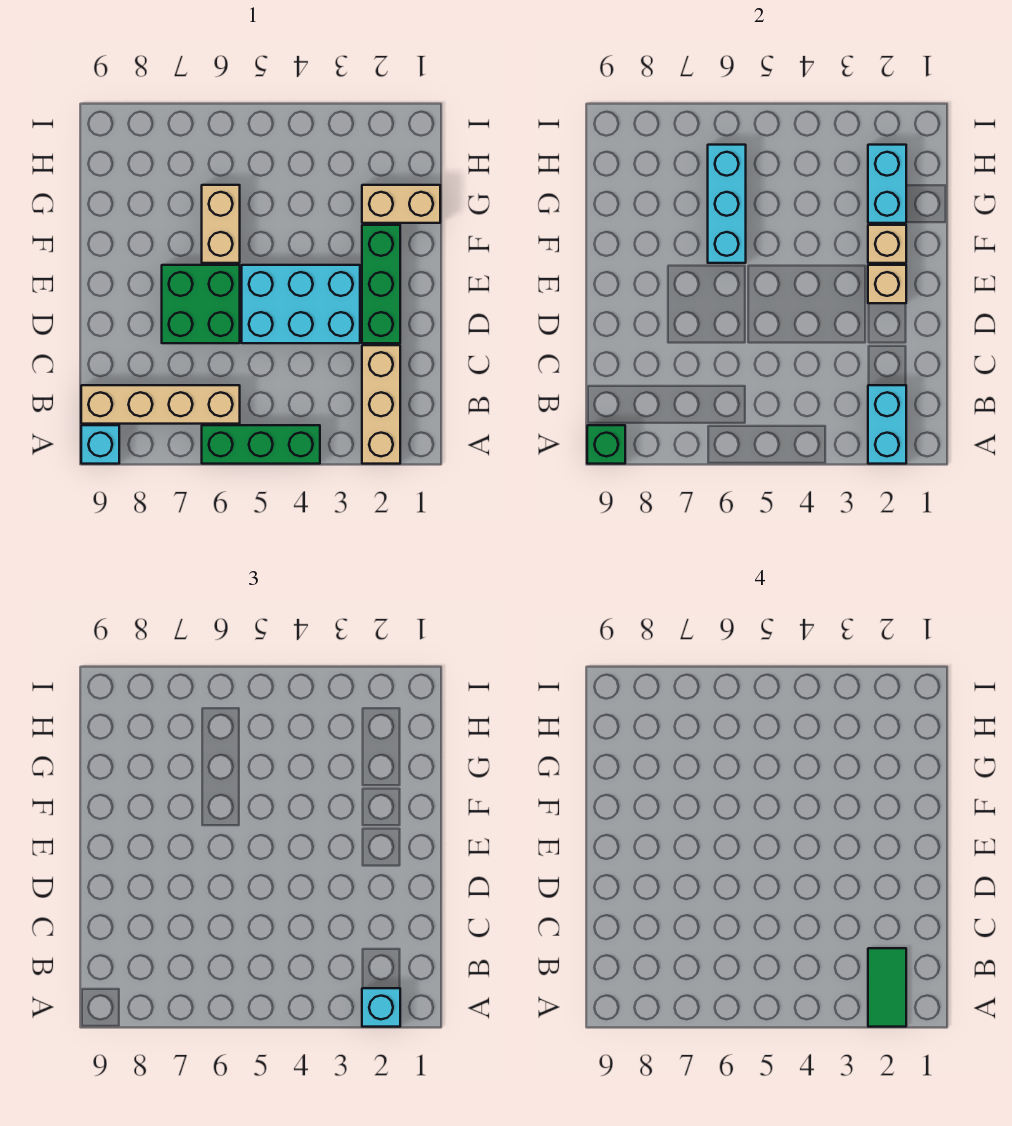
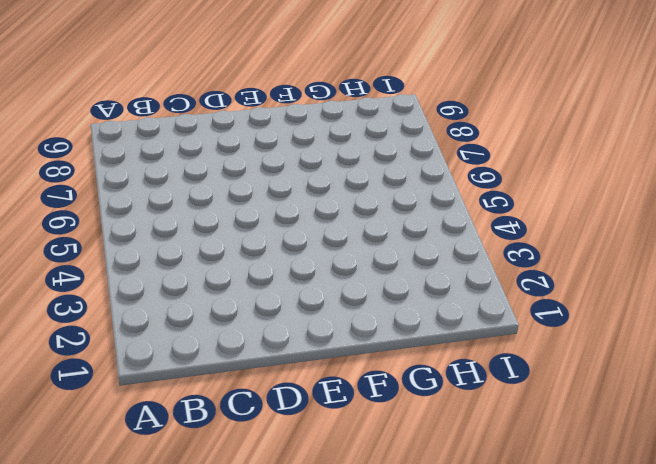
none -> tan 1x3 brick [362,345,400,464]
none -> green 1x3 brick [202,425,320,464]
none -> cyan 1x1 brick [81,425,119,464]

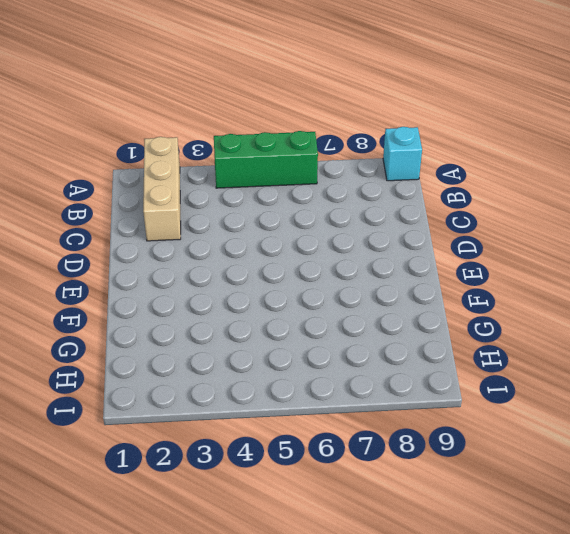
none -> tan 1x4 brick [81,385,240,424]
none -> green 1x3 brick [362,225,400,343]
none -> cyan 2x3 brick [242,265,360,343]

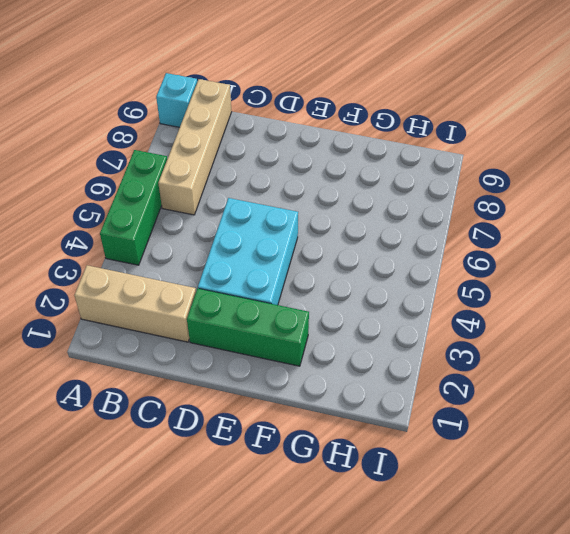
none -> green 2x2 brick [162,265,240,343]
none -> tan 1x2 brick [202,185,240,263]
none -> tan 1x2 brick [362,185,440,223]

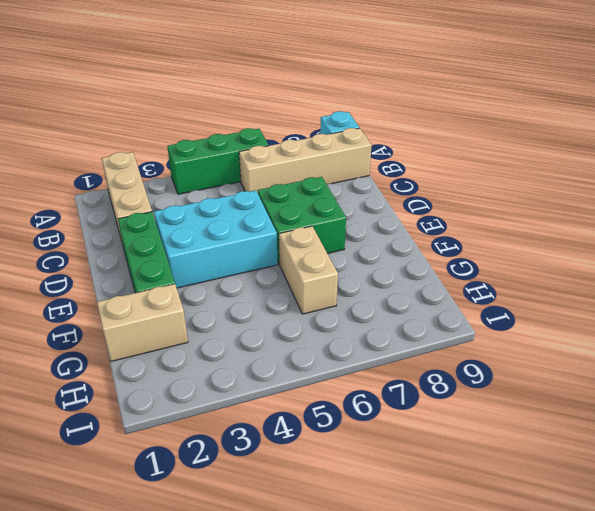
none -> cyan 1x2 brick [868,385,906,464]
none -> green 1x1 brick [587,425,625,464]
none -> tan 1x1 brick [868,265,906,303]

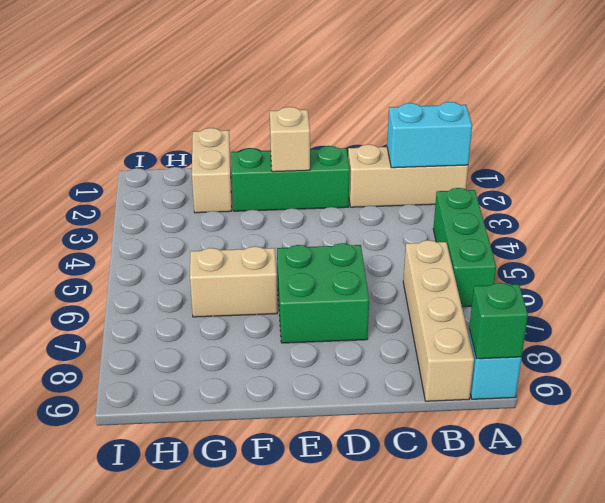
none -> cyan 2x3 brick [242,265,360,343]
none -> tan 1x1 brick [868,225,906,263]
none -> cyan 1x3 brick [708,145,746,263]

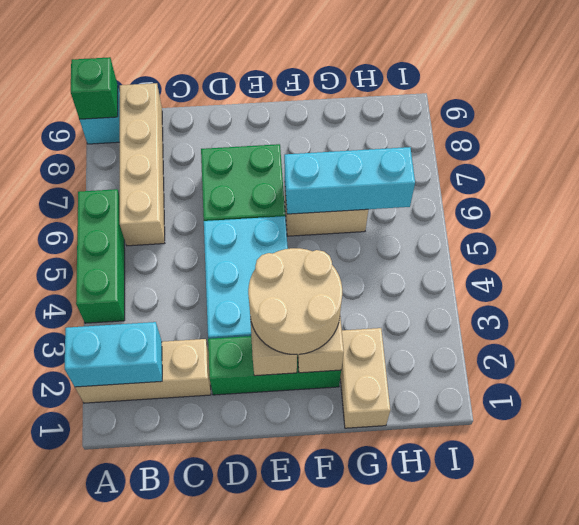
tan 2x2 round brick [248,248,342,355] -> none
none -> cyan 1x2 brick [868,145,906,223]
none -> cyan 1x1 brick [362,988,400,1027]
none -> green 1x2 tile [868,948,906,1027]

